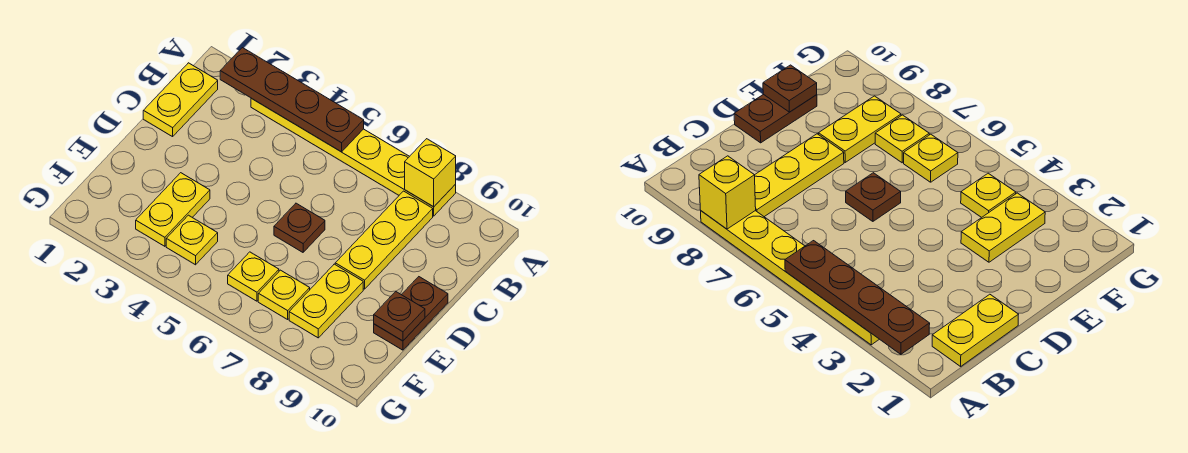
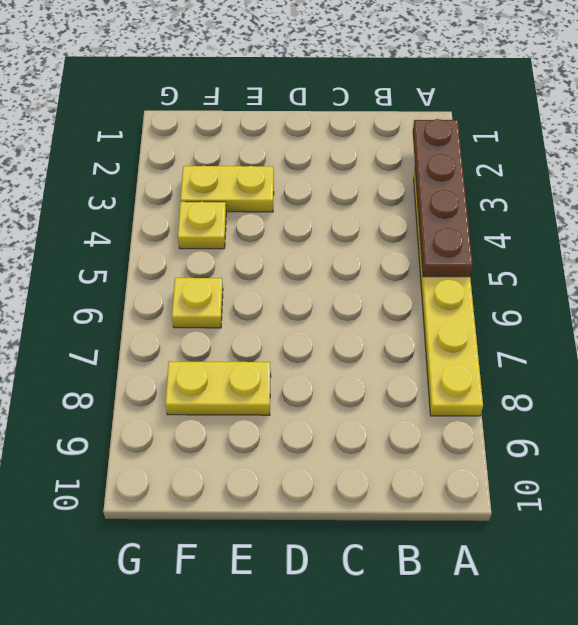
none -> yellow 1x2 plate [143,63,218,137]
none -> yellow 1x3 plate [335,191,433,289]
none -> brown 1x1 plate [274,203,325,252]

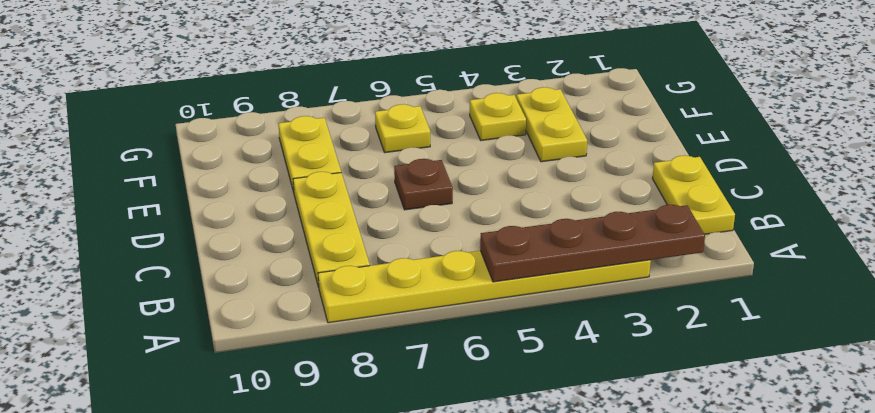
none -> brown 1x2 plate [374,277,448,350]
none -> yellow 1x1 plate [258,270,310,319]
none -> yellow 1x1 brick [405,139,456,207]

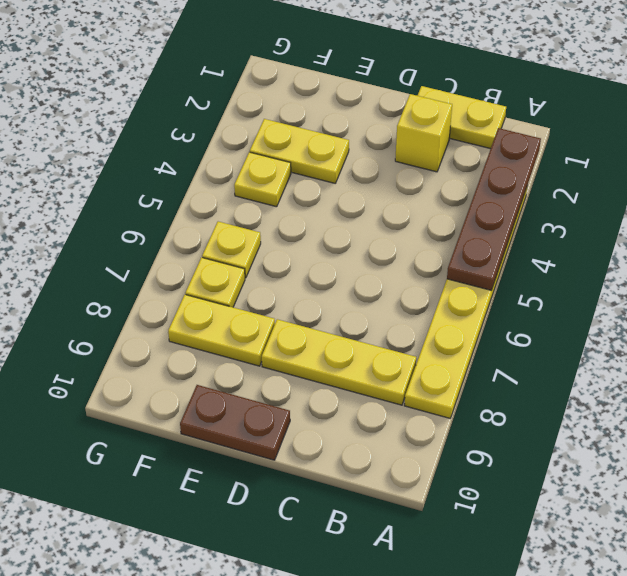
yellow 1x1 brick [395,94,452,172] -> yellow 1x1 brick moved to [405,139,456,207]
none -> brown 1x1 plate [274,203,325,252]
none -> brown 1x1 plate [374,292,425,341]

